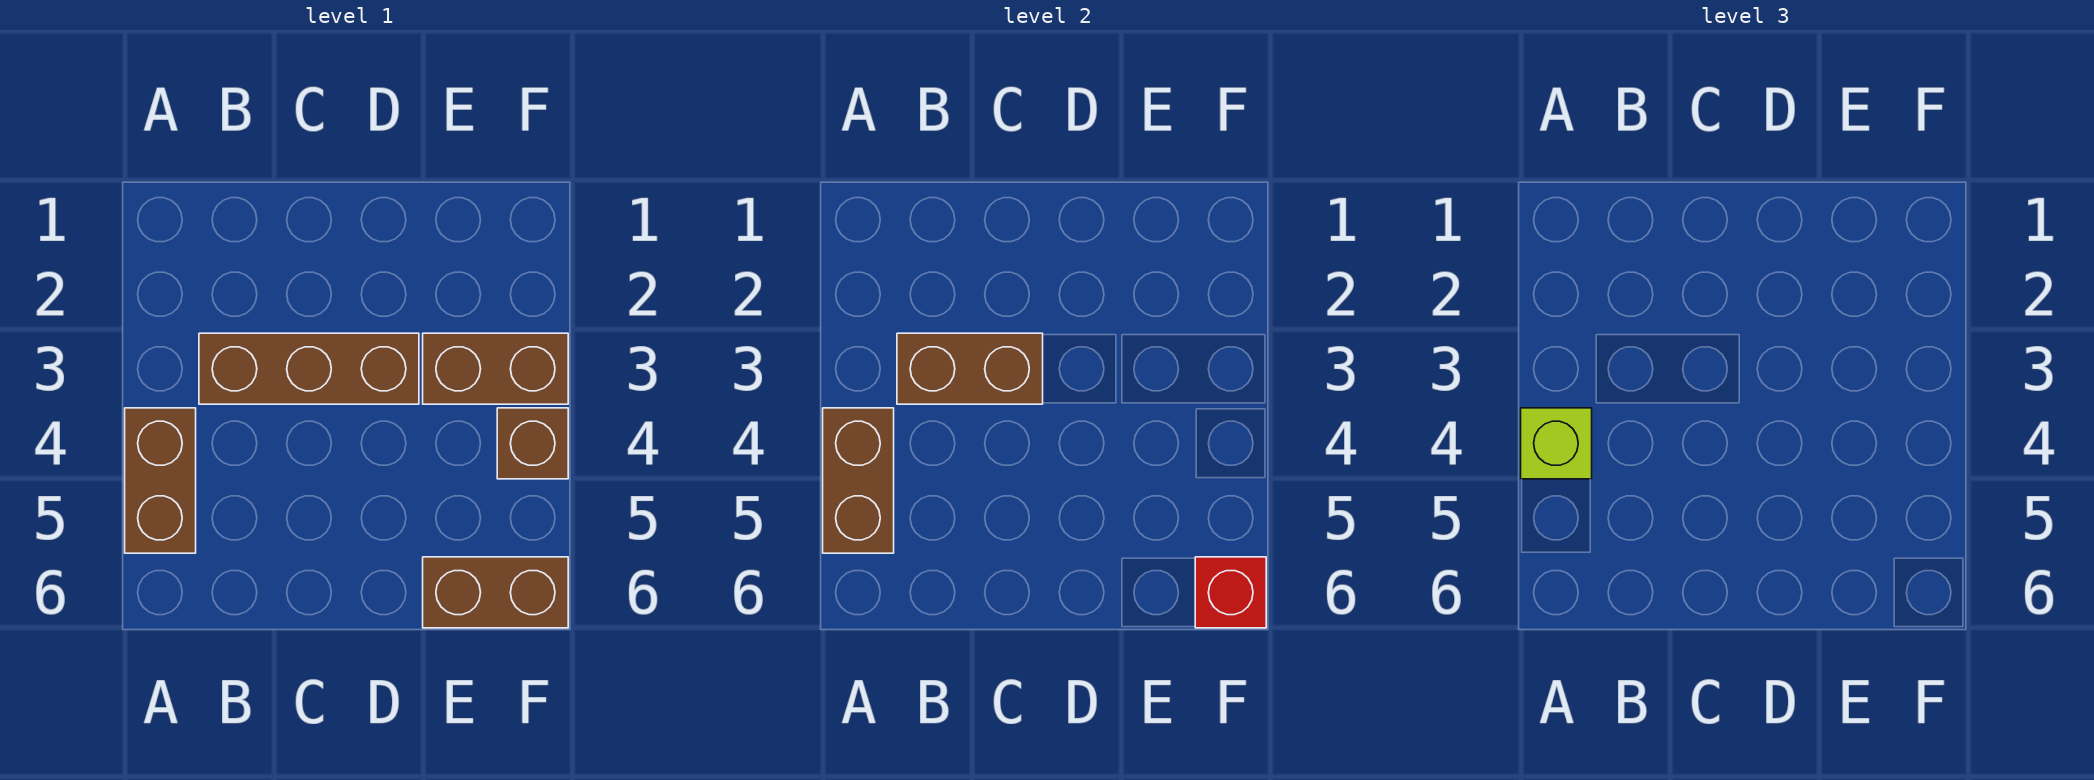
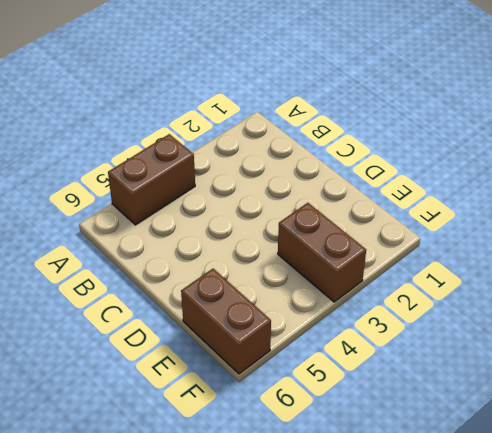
none -> brown 1x3 brick [199,333,419,404]
none -> brown 1x1 brick [497,408,568,479]

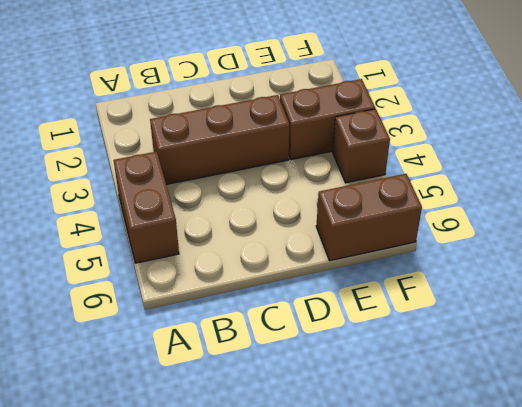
none -> brown 1x2 brick [823,408,894,553]
none -> brown 1x2 brick [897,333,1043,404]

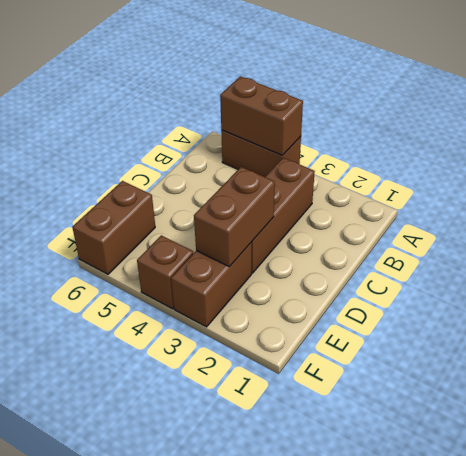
brown 1x2 brick [194,167,275,267] -> brown 1x2 brick moved to [897,333,1043,404]
none -> red 1x1 brick [1195,557,1266,628]
none -> lime 1x1 brick [1521,408,1592,479]

